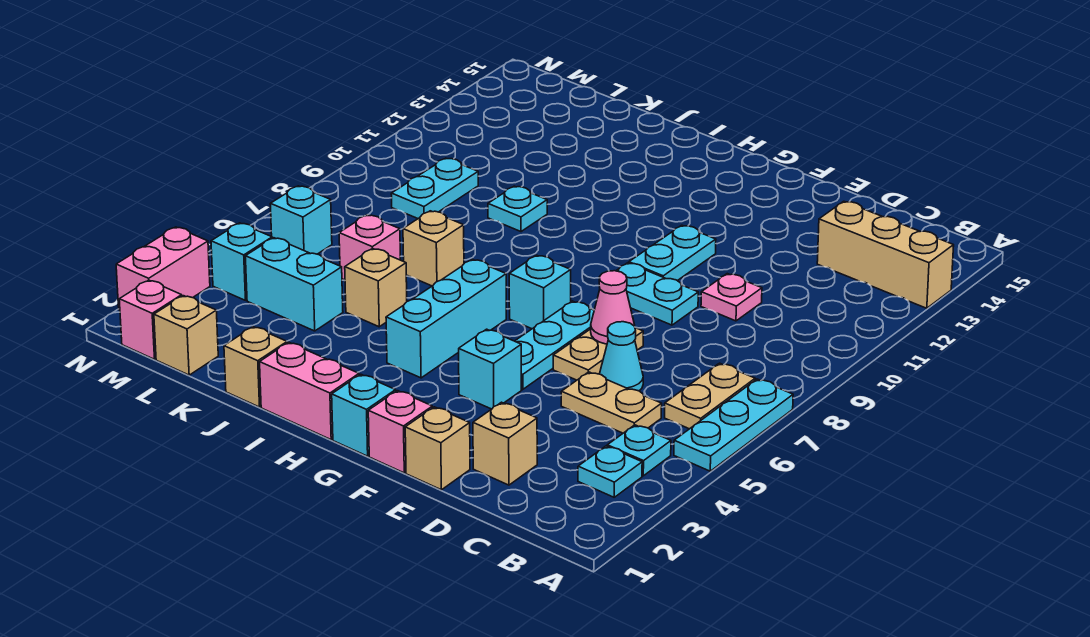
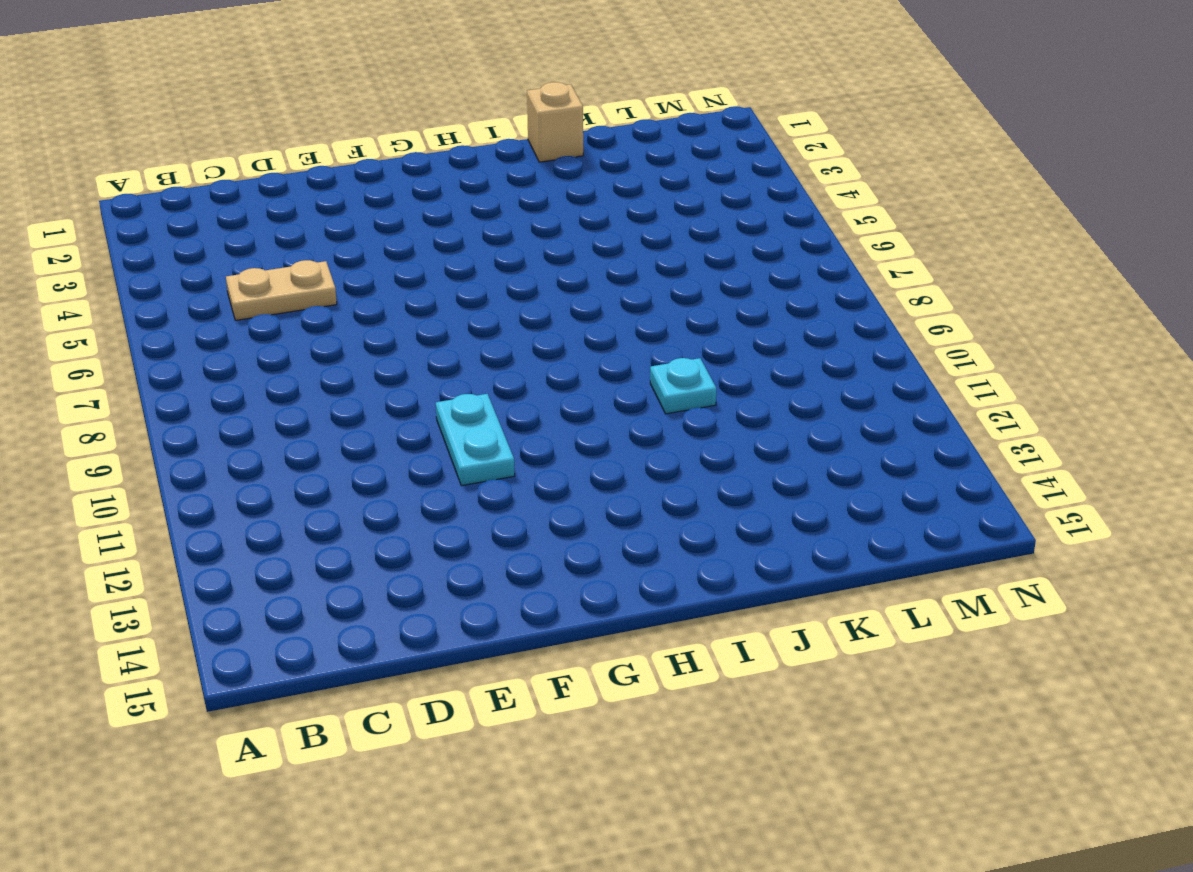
none -> cyan 1x3 plate [674,379,793,471]
none -> tan 1x3 brick [817,201,954,308]
none -> cyan 1x1 plate [578,446,642,497]
none -> cyan 1x1 plate [607,425,671,476]

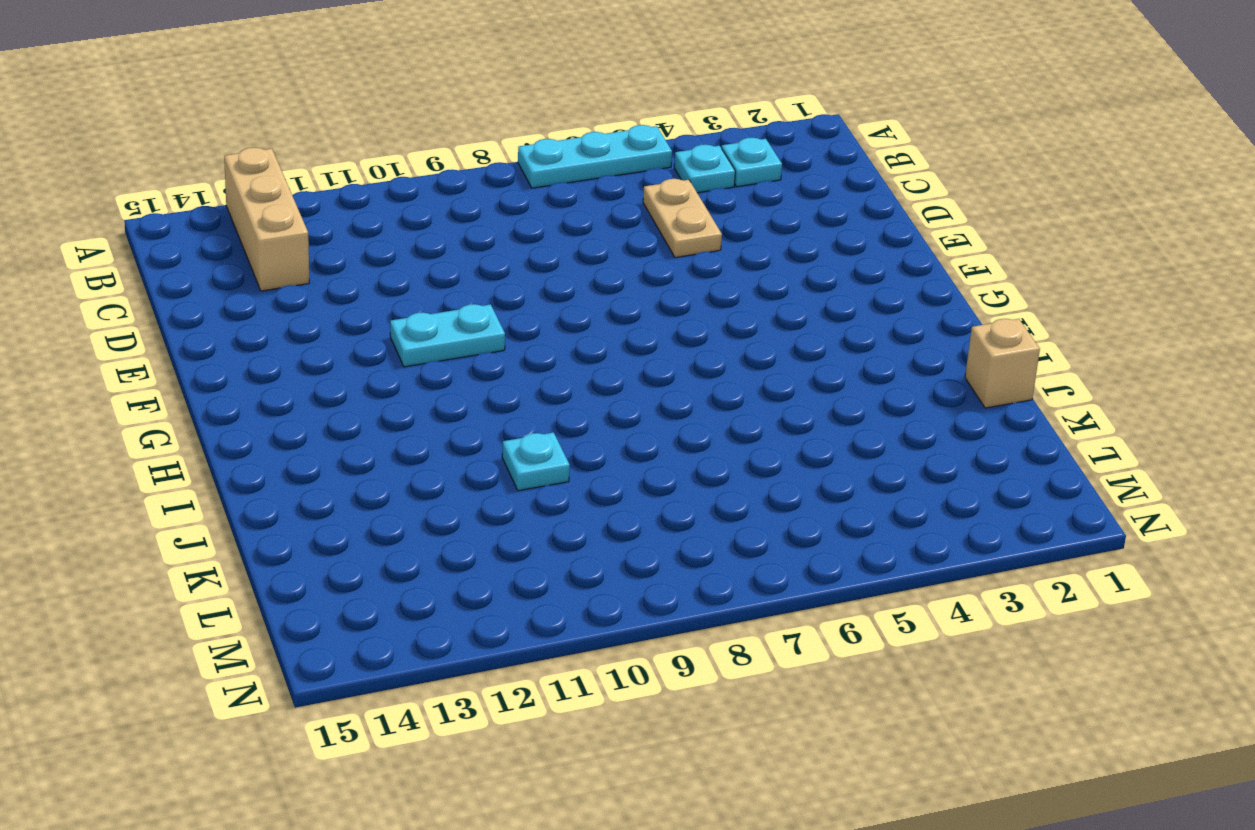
none -> tan 1x2 plate [665,363,755,429]
none -> tan 1x1 brick [473,402,537,485]
none -> cyan 1x1 cone [600,322,643,391]
none -> pink 1x1 plate [701,274,762,321]

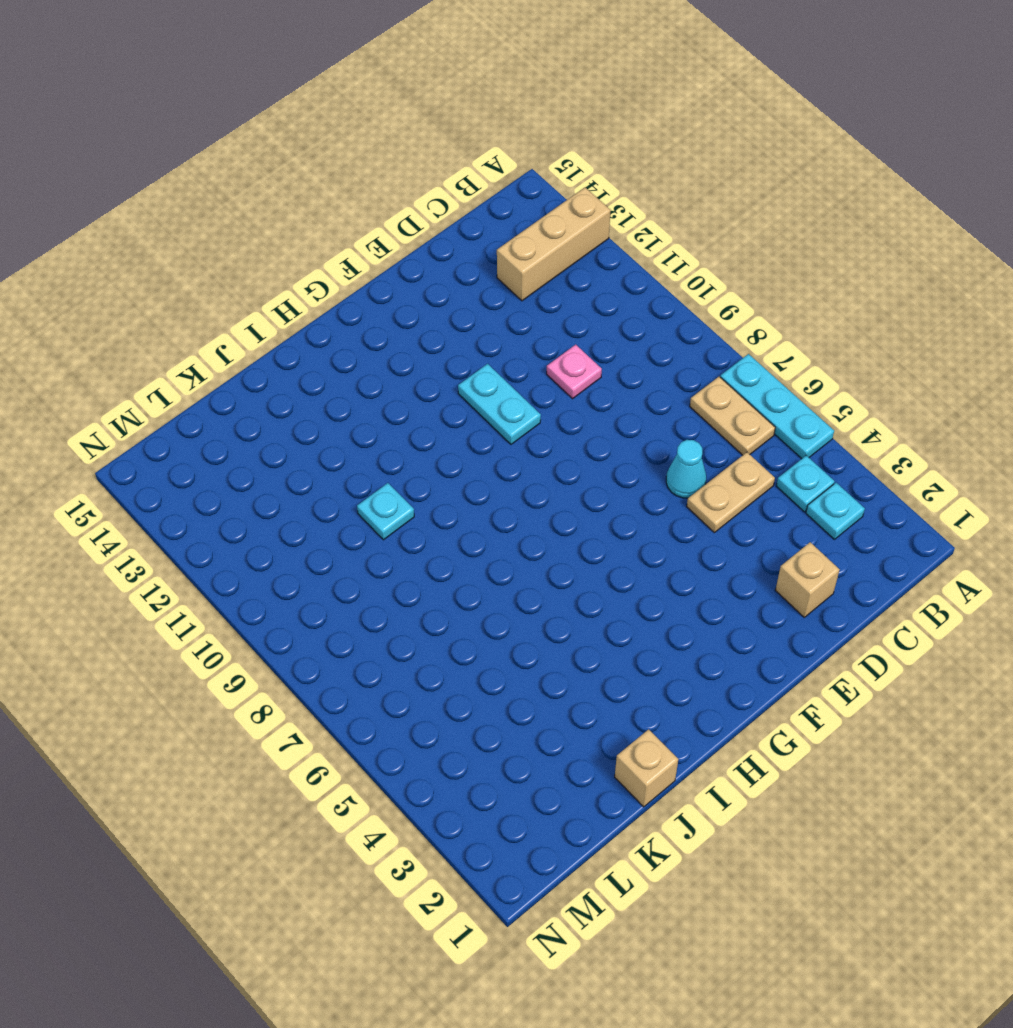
none -> tan 1x1 brick [405,407,470,490]
none -> tan 1x2 plate [553,328,643,380]
none -> cyan 1x2 plate [616,263,698,325]
none -> pink 1x1 brick [368,391,432,473]

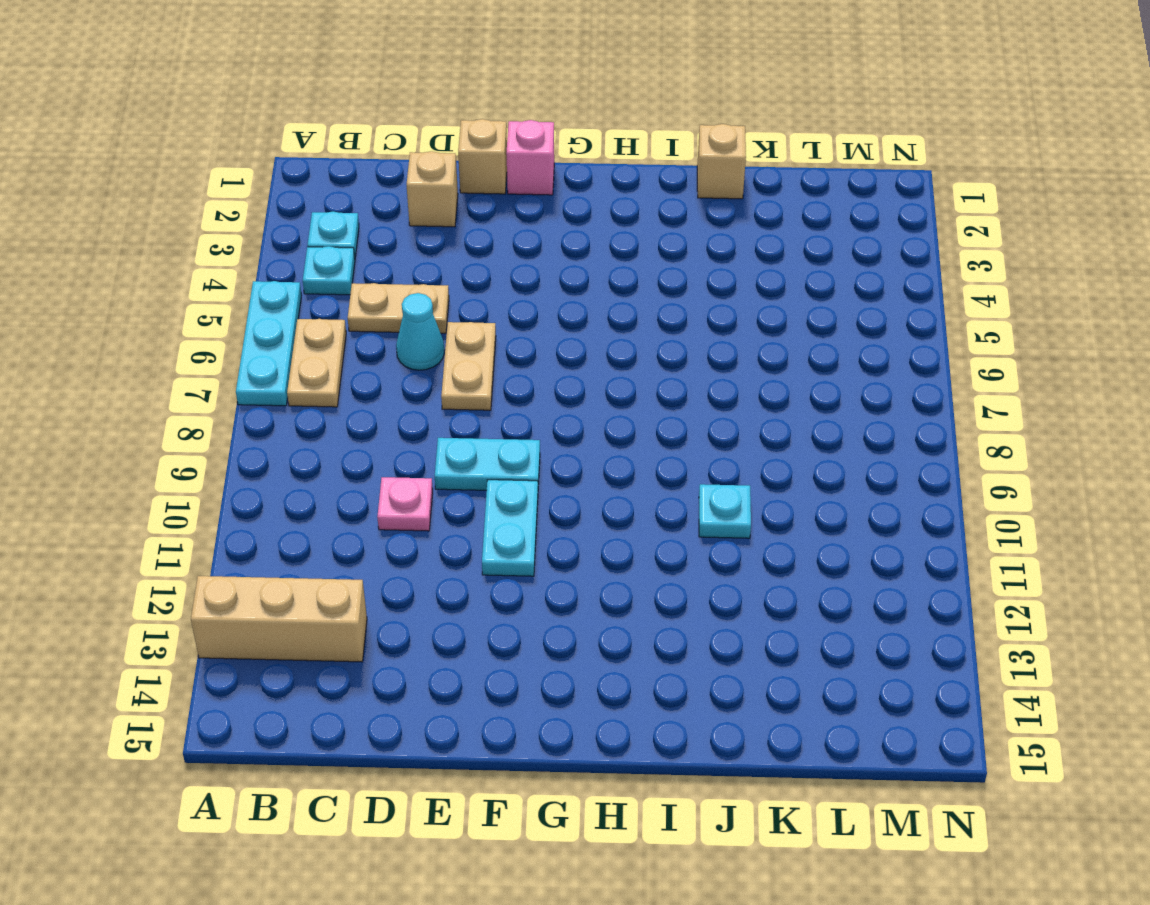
none -> cyan 1x1 brick [459,329,521,409]
none -> cyan 1x3 plate [515,301,594,389]
none -> cyan 1x1 brick [332,374,396,456]
none -> cyan 1x1 brick [509,255,571,329]

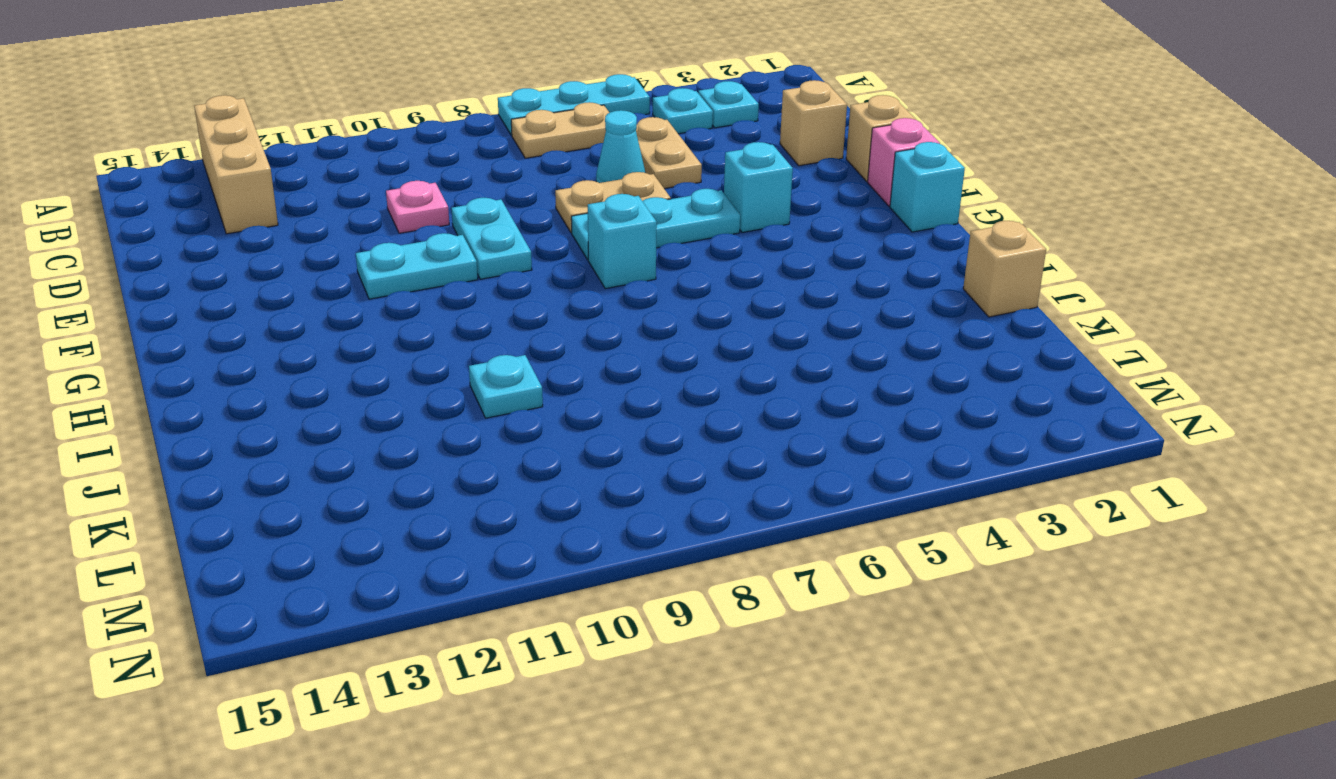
none -> pink 1x2 brick [260,342,359,440]
none -> cyan 1x3 brick [386,259,506,378]
none -> tan 1x1 brick [345,248,407,327]
none -> tan 1x1 brick [403,211,464,286]

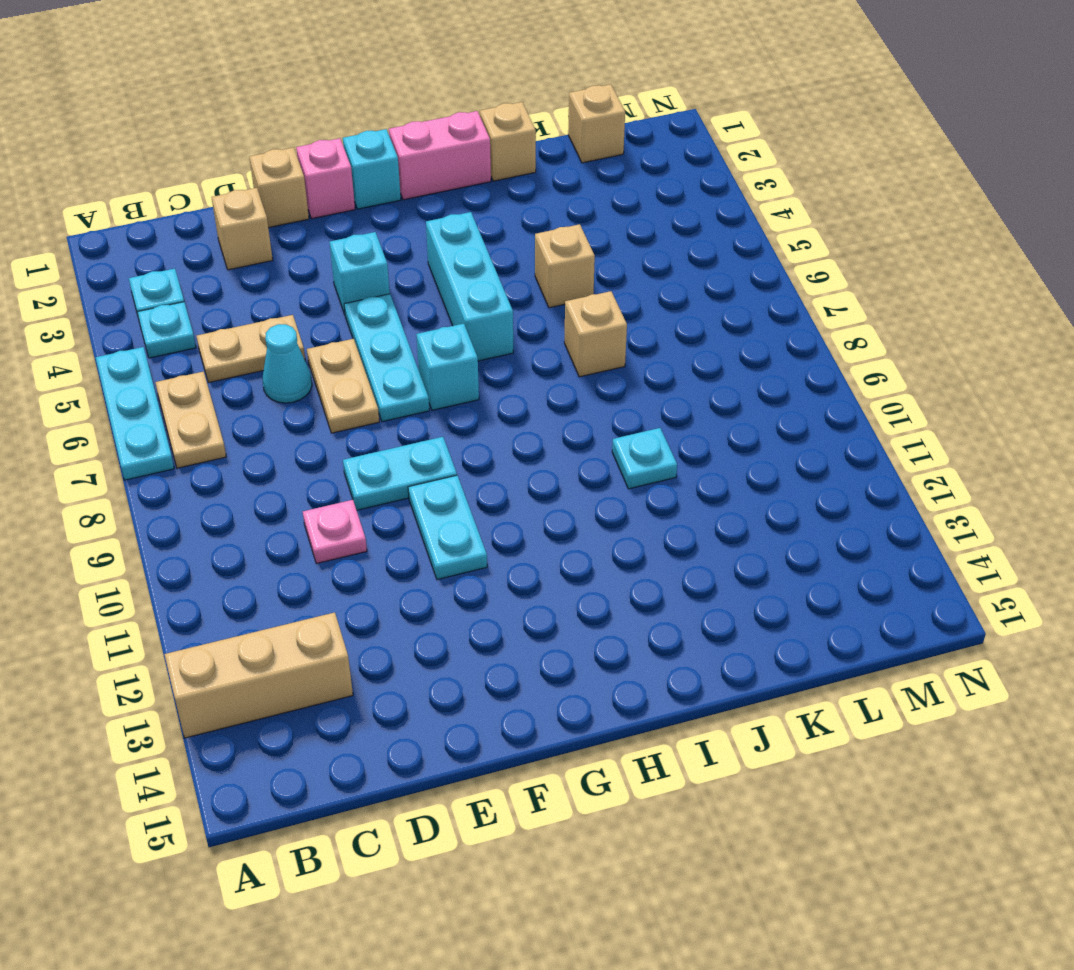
none -> cyan 1x2 brick [245,238,343,331]
none -> pink 1x1 brick [339,215,401,280]
none -> cyan 1x2 plate [391,158,478,218]
none -> pink 1x1 brick [119,280,182,359]

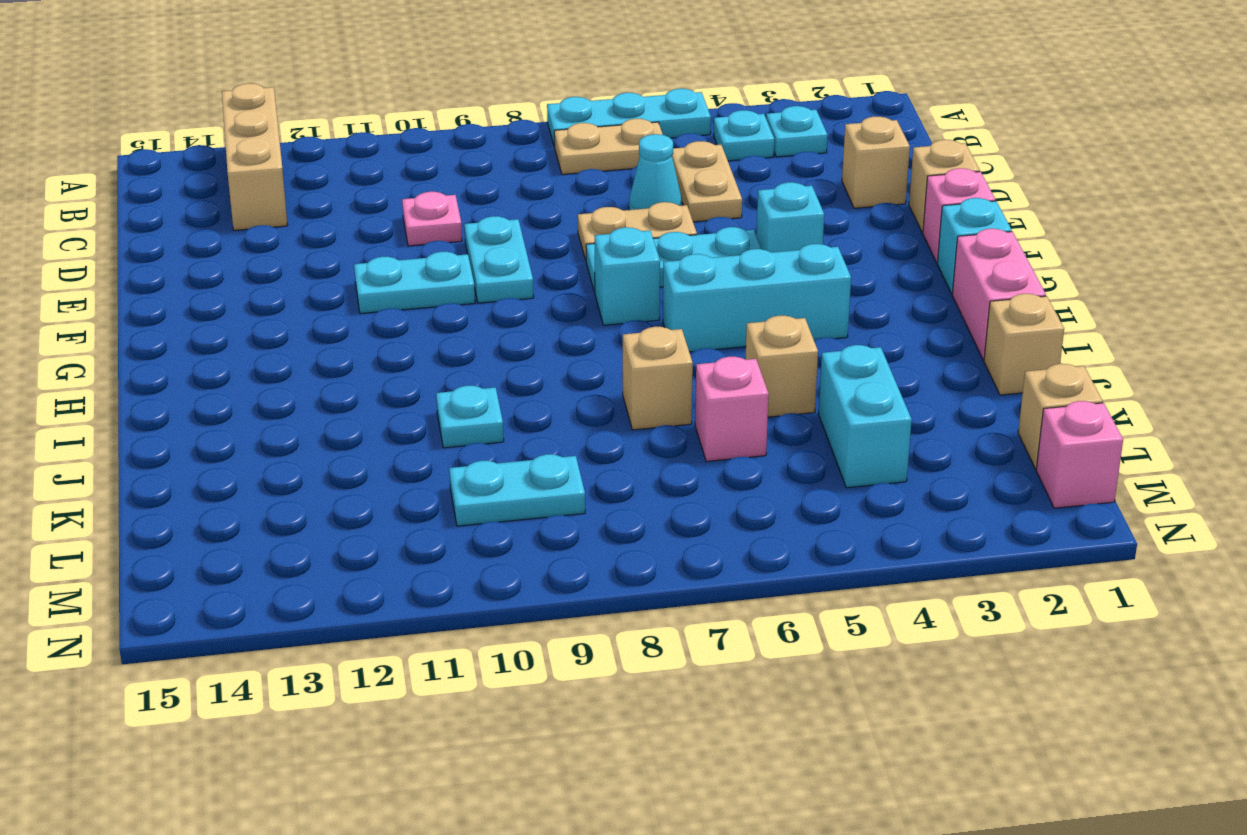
none -> cyan 1x1 brick [211,223,272,300]
none -> cyan 1x1 brick [270,186,332,254]
none -> pink 1x2 brick [116,227,210,310]
none -> pink 1x1 cone [591,271,635,344]

